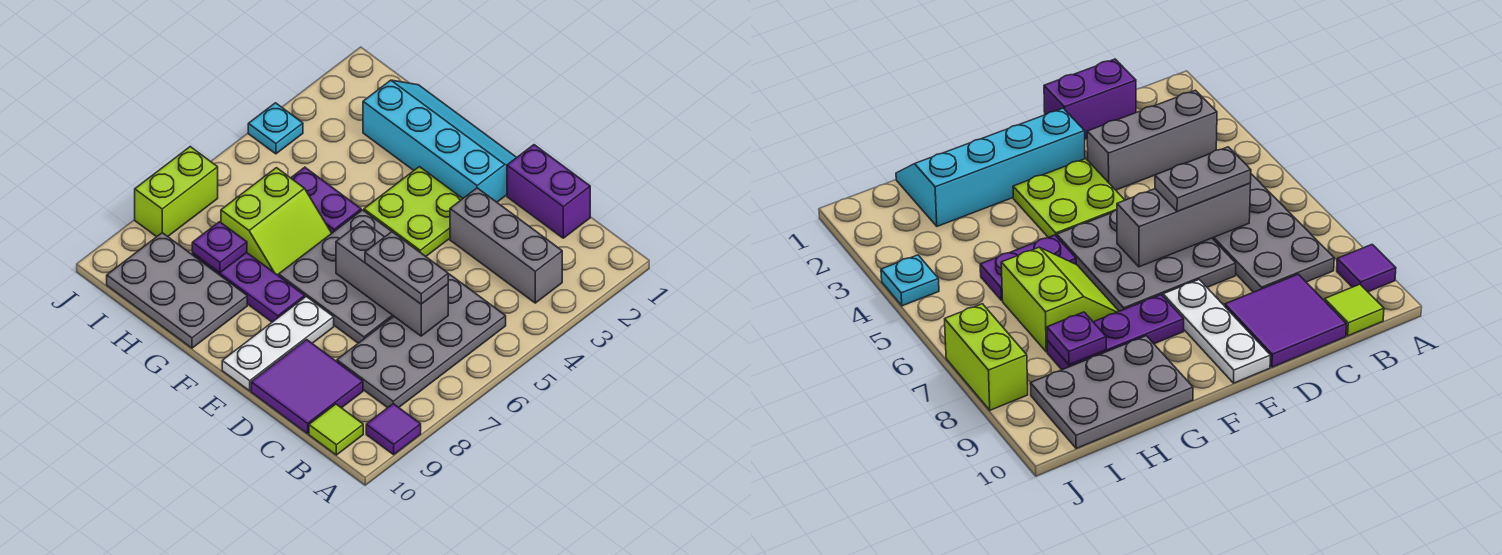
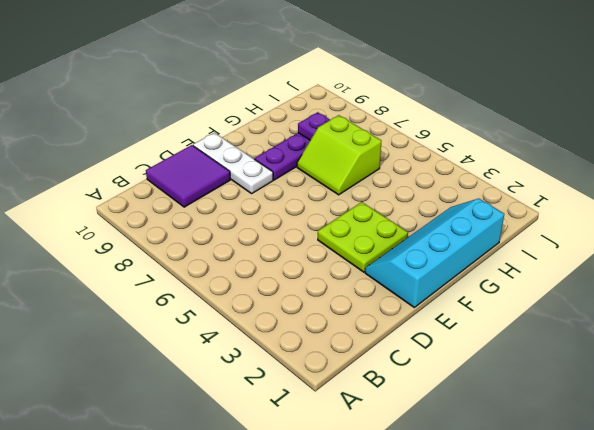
cyan 2x4 slope [365,199,504,307] -> cyan 2x4 slope turned to [363,80,517,202]
none -> purple 1x1 tile [366,404,421,455]
none -> grey 1x3 brick [450,188,562,303]
none -> grey 2x4 plate [337,274,506,408]

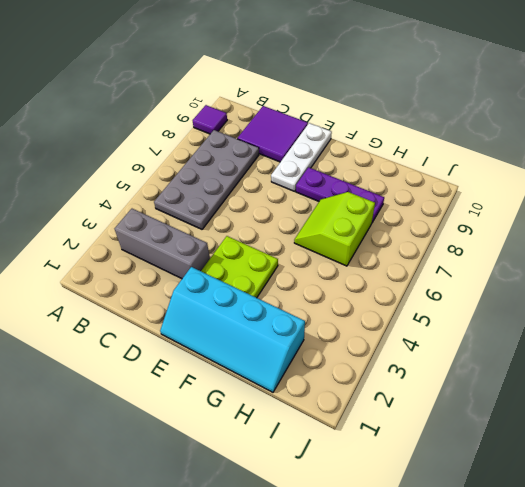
none -> lime 1x1 tile [309,404,363,455]
none -> purple 1x2 brick [507,145,590,238]
none -> grey 3x3 plate [279,210,394,343]

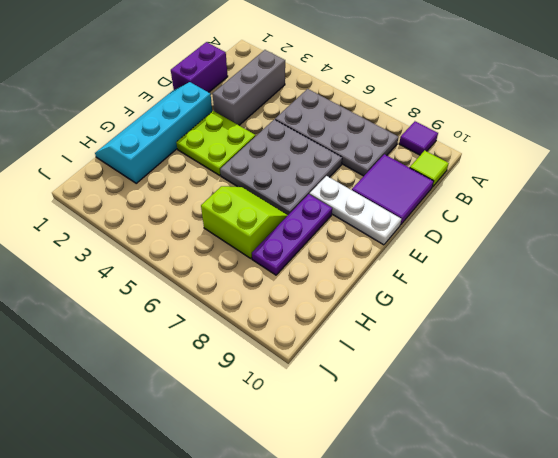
none -> purple 1x2 plate [291,167,361,233]
none -> grey 2x3 plate [107,233,247,348]
none -> cyan 1x1 plate [248,103,303,154]

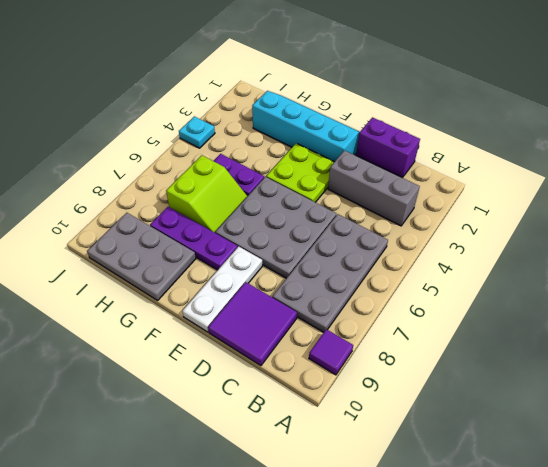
none -> lime 1x1 tile [309,404,363,455]
none -> lime 1x2 brick [135,147,218,237]
none -> grey 1x3 brick [336,221,448,336]

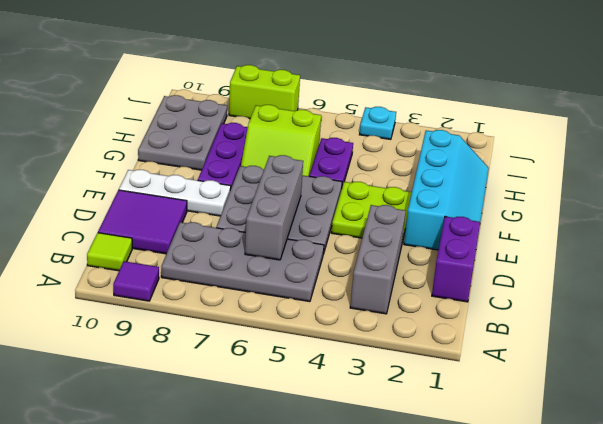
none -> purple 1x1 plate [192,222,247,273]
none -> grey 1x2 plate [365,232,448,304]

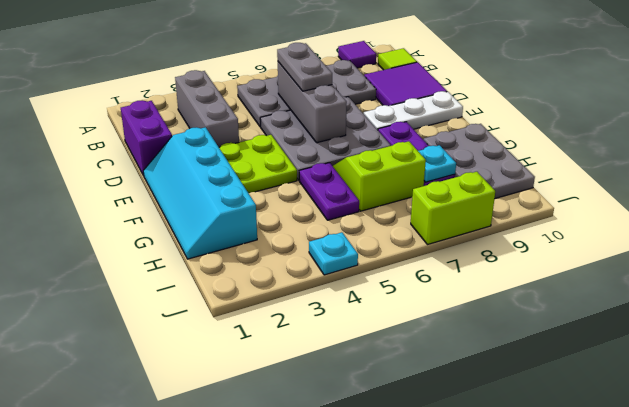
cyan 1x1 plate [418,145,456,182] -> purple 1x1 plate [192,222,247,273]

